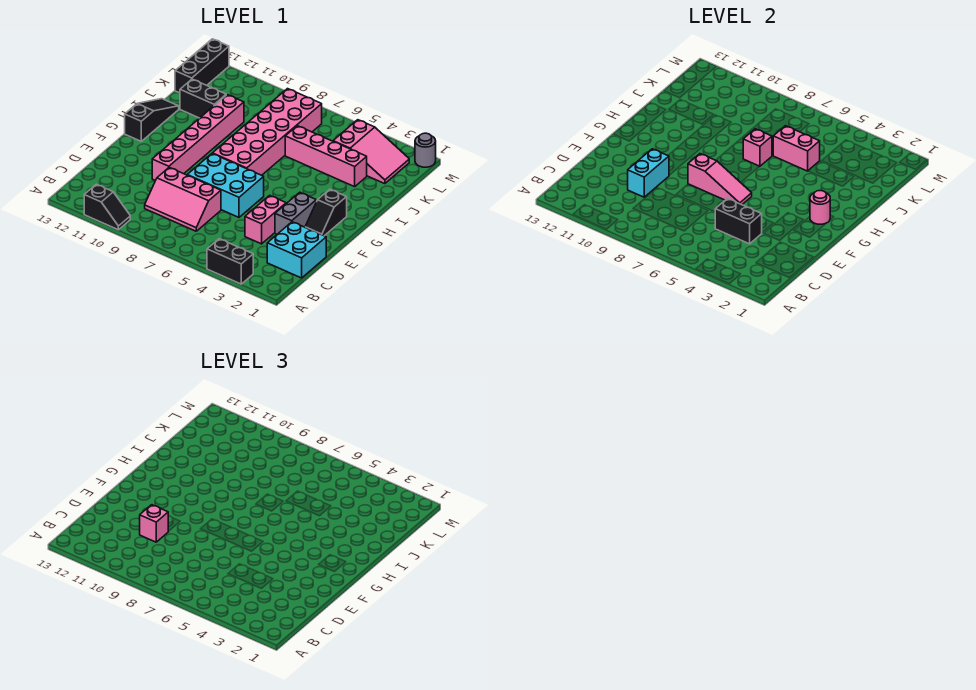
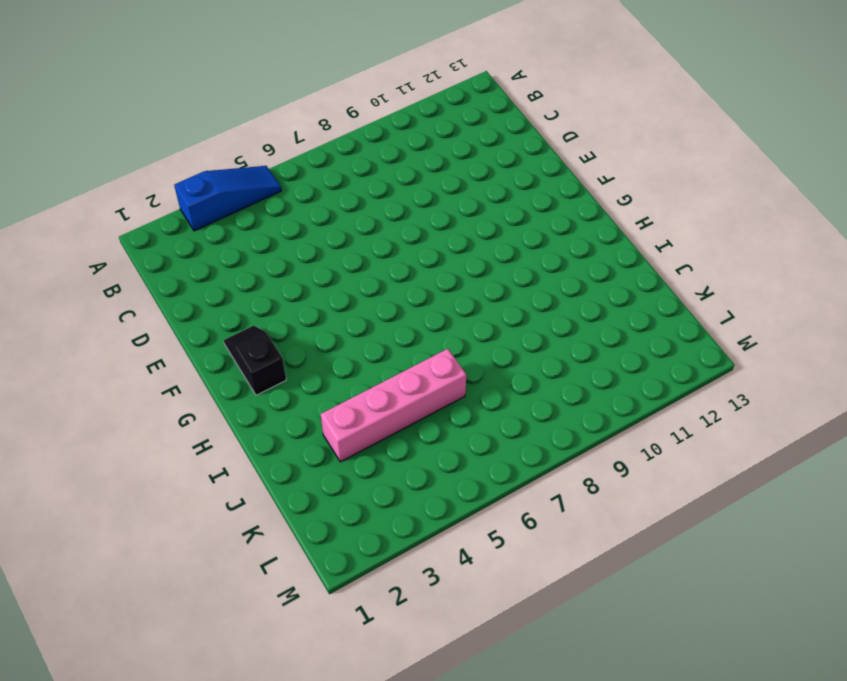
blue 1x3 slope [174,166,281,231] -> black 1x2 brick [207,239,253,284]
none -> black 1x2 slope [84,184,130,230]
none -> cyan 2x2 brick [267,222,326,278]
none -> pink 2x3 slope [145,167,221,231]

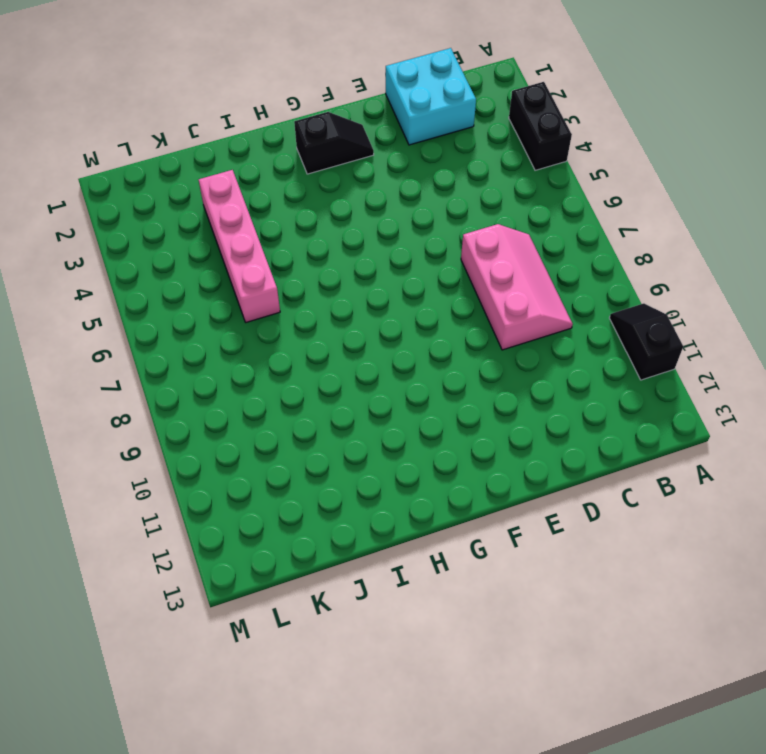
none -> pink 1x2 brick [245,195,286,244]
none -> grey 1x2 brick [275,192,316,234]
none -> cyan 2x3 brick [188,154,264,217]

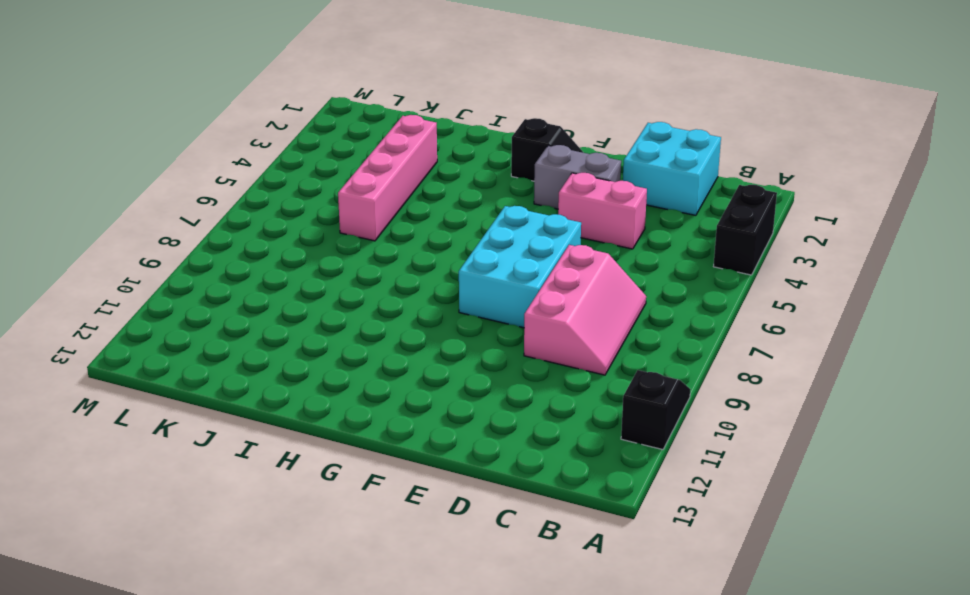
none -> pink 1x6 brick [152,95,244,181]
none -> pink 2x6 brick [212,89,322,175]
none -> black 1x3 slope [125,99,179,141]

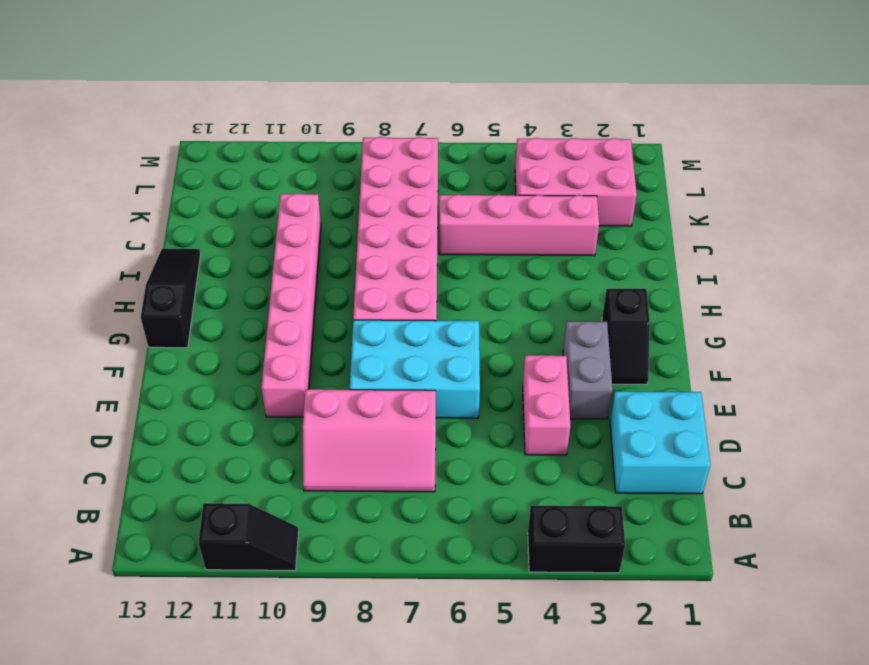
pink 2x3 brick [515,138,637,226] -> pink 2x3 slope [333,120,409,184]
none -> black 1x2 brick [180,79,226,118]
none -> black 1x3 brick [175,39,229,93]
none -> grey 1x1 round brick [415,133,436,167]

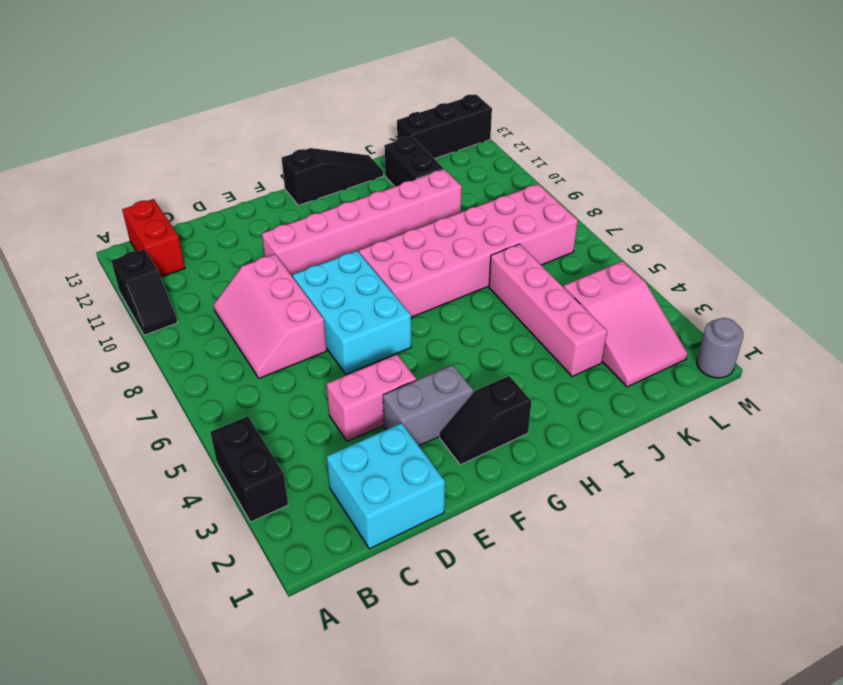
red 1x2 brick [122,199,185,277] -> none
none -> black 1x2 brick [715,199,762,244]
none -> cyan 1x2 brick [628,149,669,197]
none -> pink 1x3 slope [688,154,752,205]

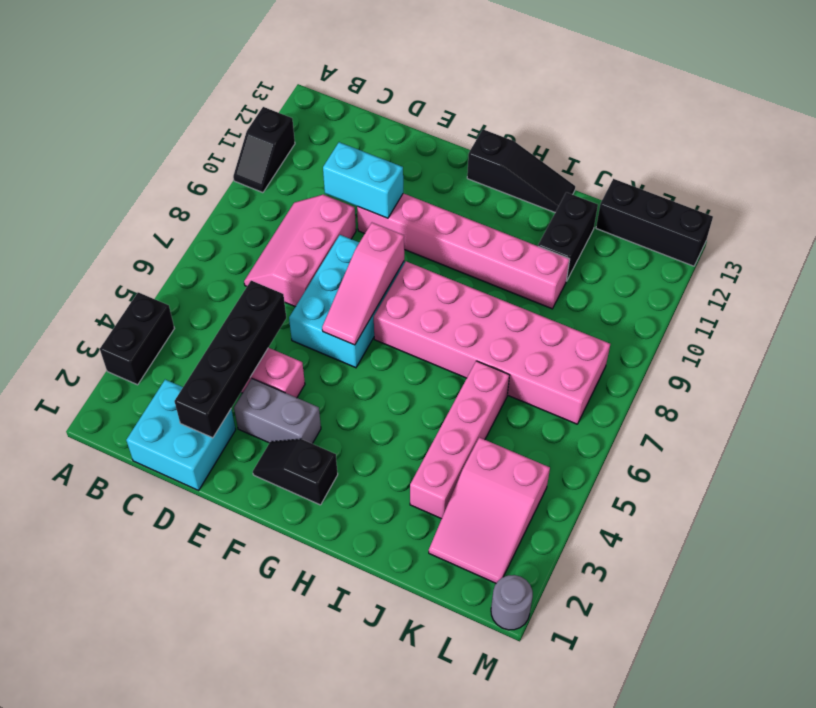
black 1x4 brick [174,281,286,438] -> black 1x2 brick [715,199,762,244]
none -> pink 1x1 round brick [810,191,830,224]
none -> pink 1x1 brick [743,129,772,167]
none -> pink 1x2 brick [773,126,820,171]

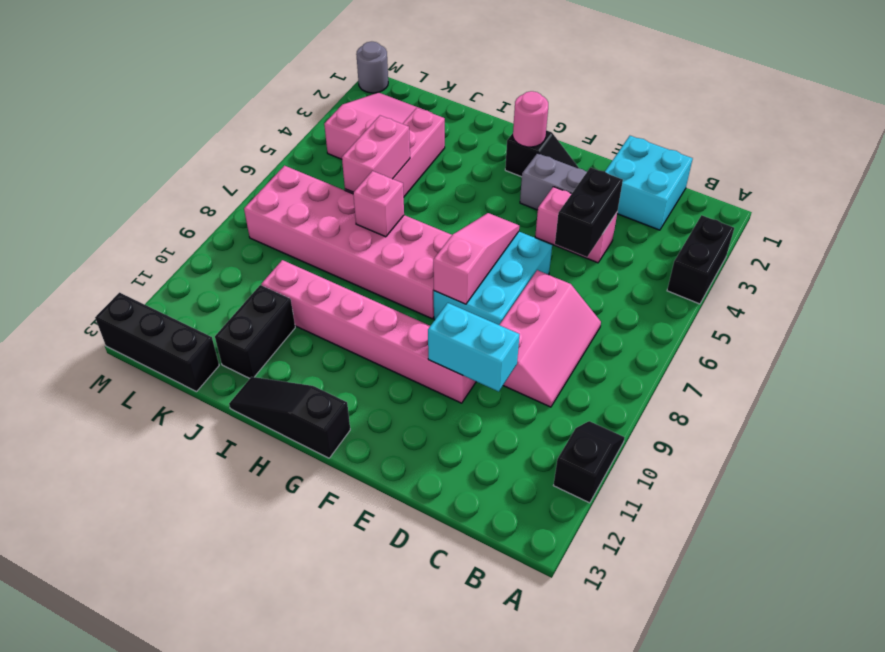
none -> pink 1x1 brick [140,505,168,542]

